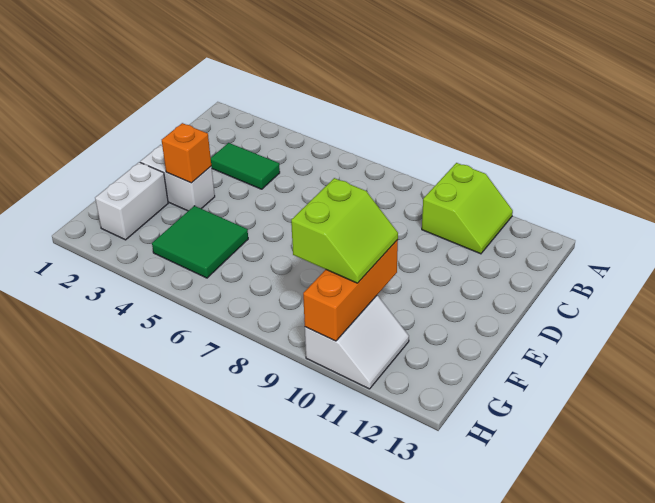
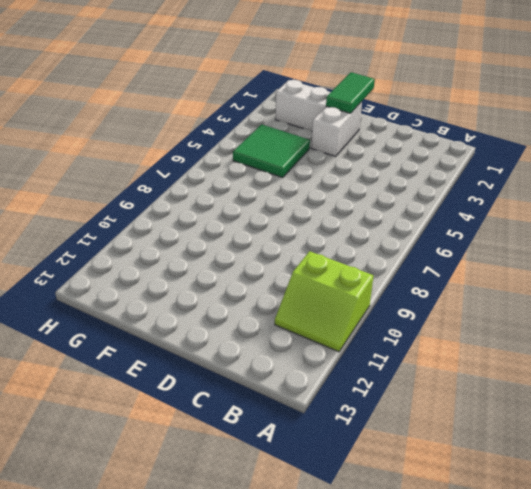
green 1x2 tile [326,72,375,113] -> green 1x2 tile moved to [211,143,280,189]
none -> white 2x2 slope [305,296,409,389]
none -> orange 1x1 brick [162,123,211,183]

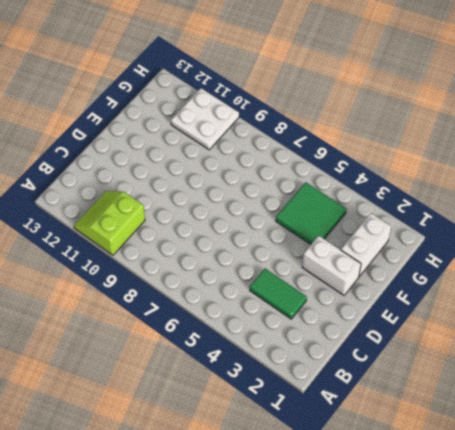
white 2x2 plate [171,88,239,150] -> white 2x2 slope [305,296,409,389]
none -> orange 1x1 brick [162,123,211,183]
none -> orange 1x3 brick [303,240,398,341]

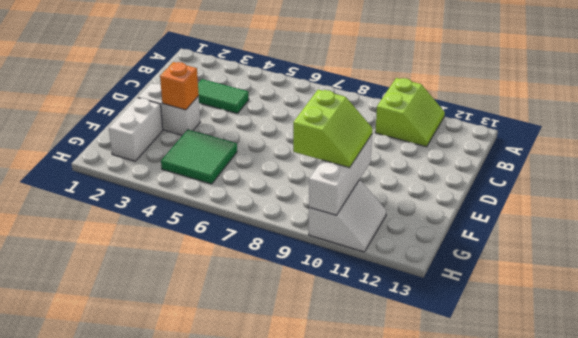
white 1x3 brick [309,135,372,215] -> orange 1x3 brick [303,240,398,341]

